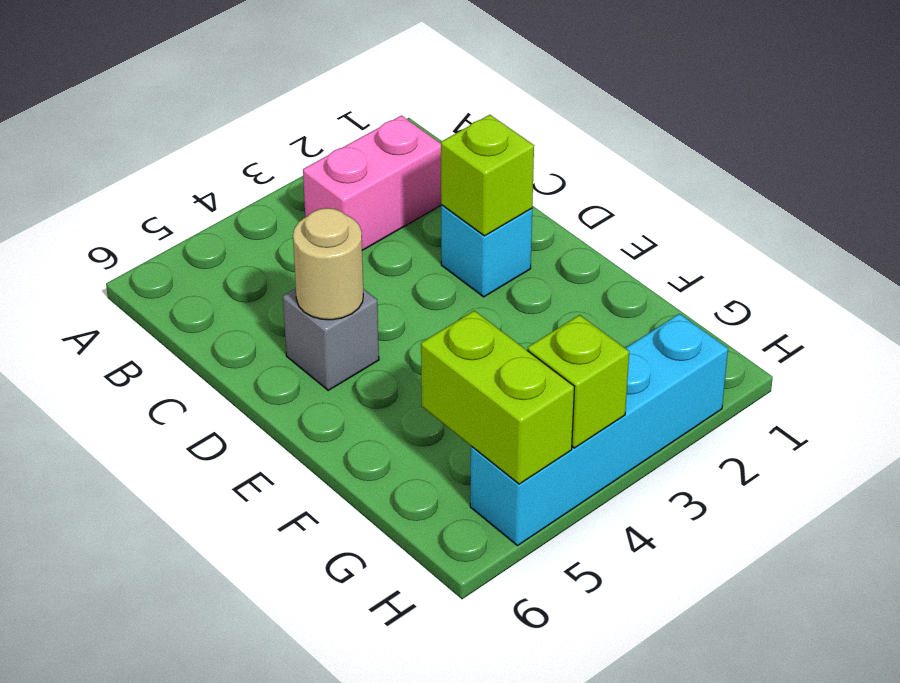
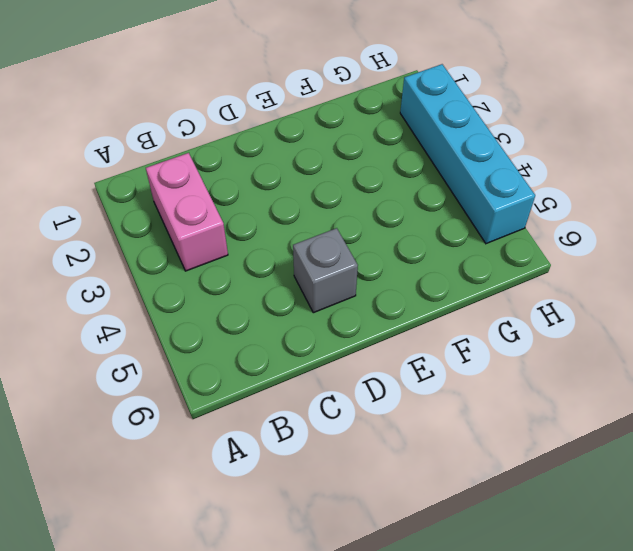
none -> cyan 1x1 brick [441,205,532,297]
none -> lime 1x1 brick [441,115,534,236]

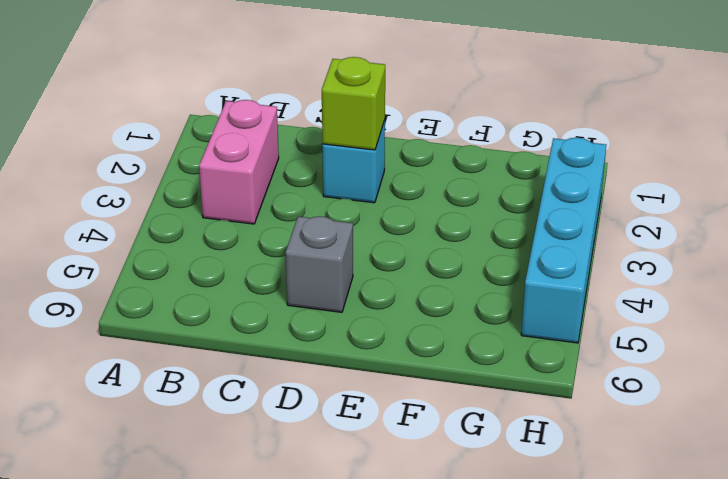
none -> tan 1x1 round brick [293,208,363,320]
none -> lime 1x2 brick [421,311,574,484]

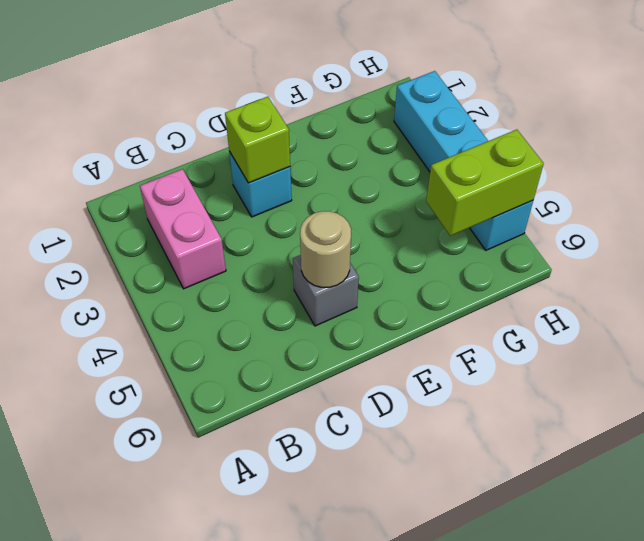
none -> lime 1x1 brick [527,315,629,448]

